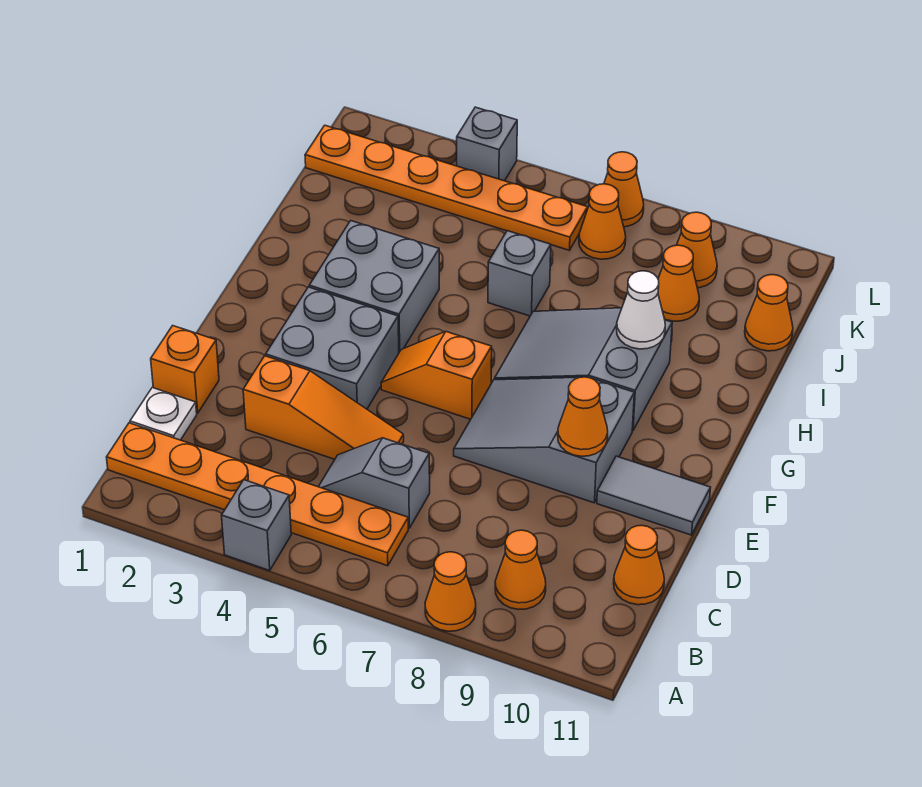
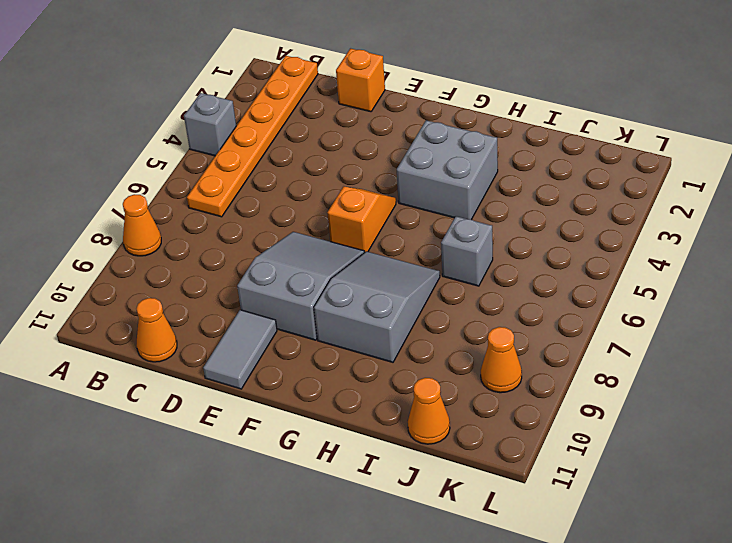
none -> orange 1x1 cone [495,530,546,610]
none -> white 1x1 plate [130,388,197,440]
none -> grey 1x2 slope [319,438,430,528]

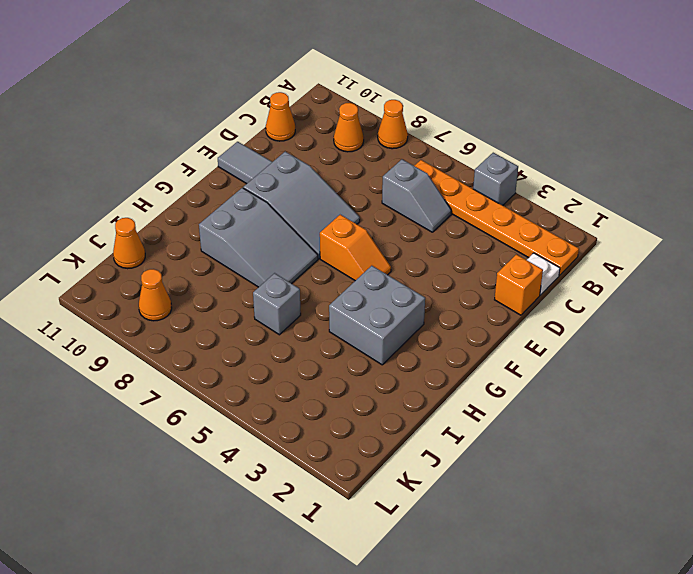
none -> orange 1x3 slope [243,356,404,459]
none -> grey 2x2 brick [266,287,399,409]
none -> orange 1x1 cone [658,245,699,321]

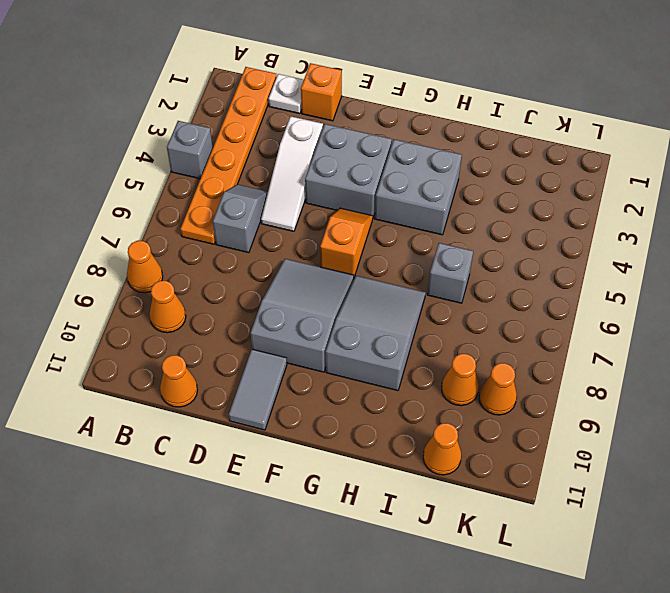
white 1x3 slope [261,116,323,231] -> orange 1x3 slope [243,356,404,459]
none -> orange 1x6 plate [305,125,588,250]
none -> orange 1x1 cone [579,184,626,259]
none -> grey 1x1 brick [457,107,517,181]

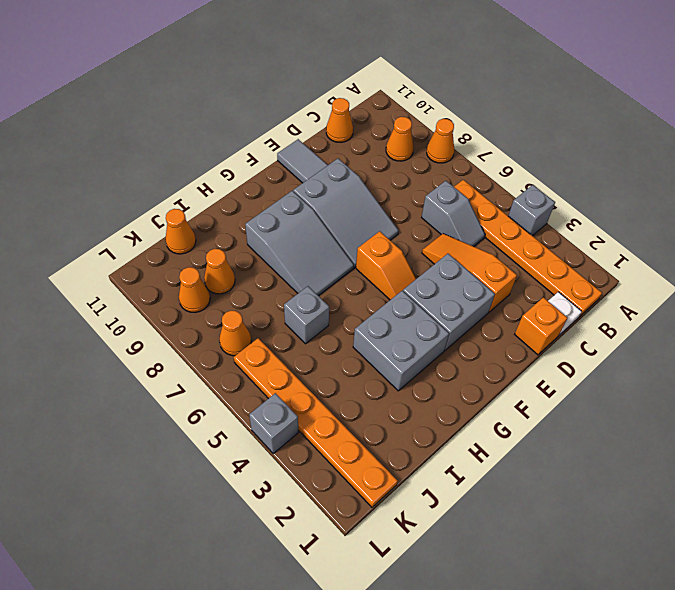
none -> orange 1x1 cone [604,152,644,227]
none -> orange 1x1 cone [558,377,608,456]
none -> white 1x1 cone [617,271,665,349]

